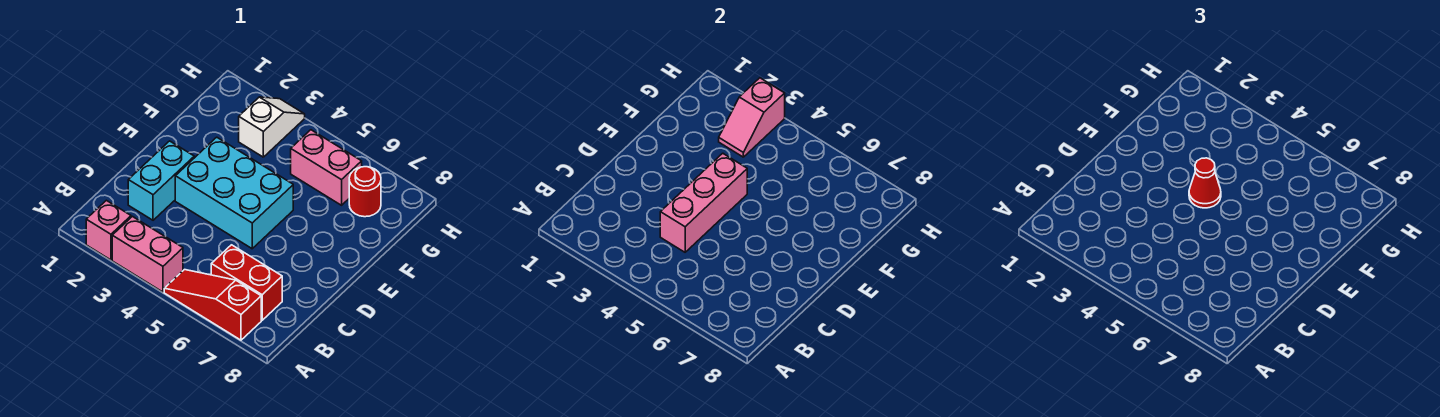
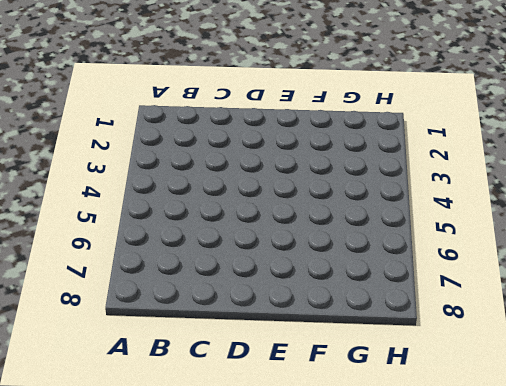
none -> pink 1x1 brick [86,200,131,260]
none -> pink 1x2 brick [112,216,183,292]
none -> red 1x3 slope [164,270,261,340]

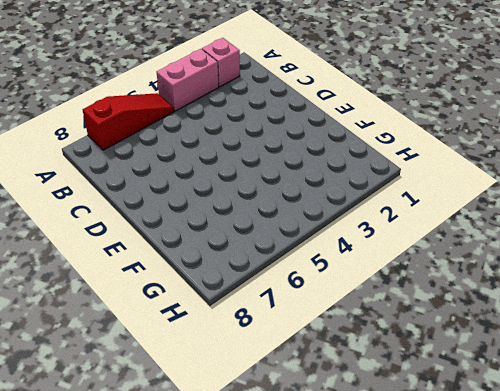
none -> red 1x2 brick [211,245,282,320]
none -> cyan 1x2 brick [128,141,194,220]
none -> cyan 2x3 brick [175,137,293,249]

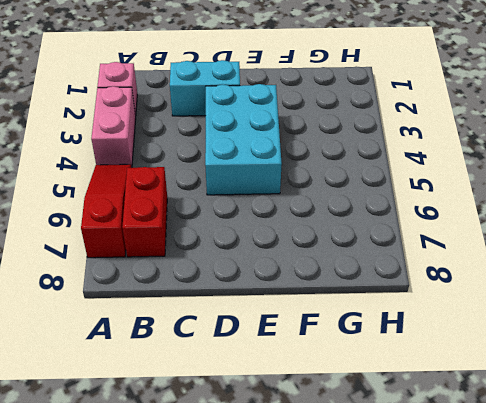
none -> white 1x2 slope [239,97,305,157]
none -> pink 1x2 brick [291,130,362,205]
none -> red 1x1 round brick [349,167,381,217]

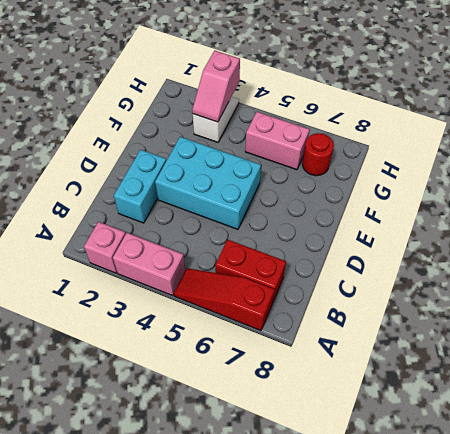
none -> pink 1x3 brick [660,153,747,252]
none -> red 1x1 cone [1189,158,1221,208]

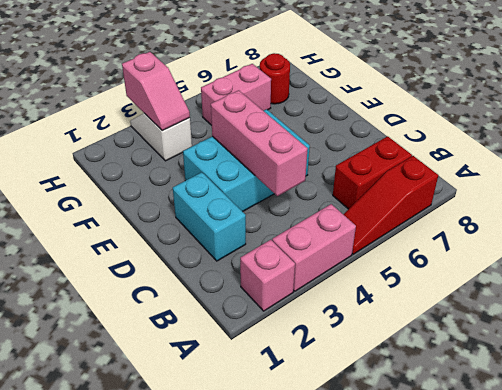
none -> red 1x1 cone [1189,158,1221,208]

